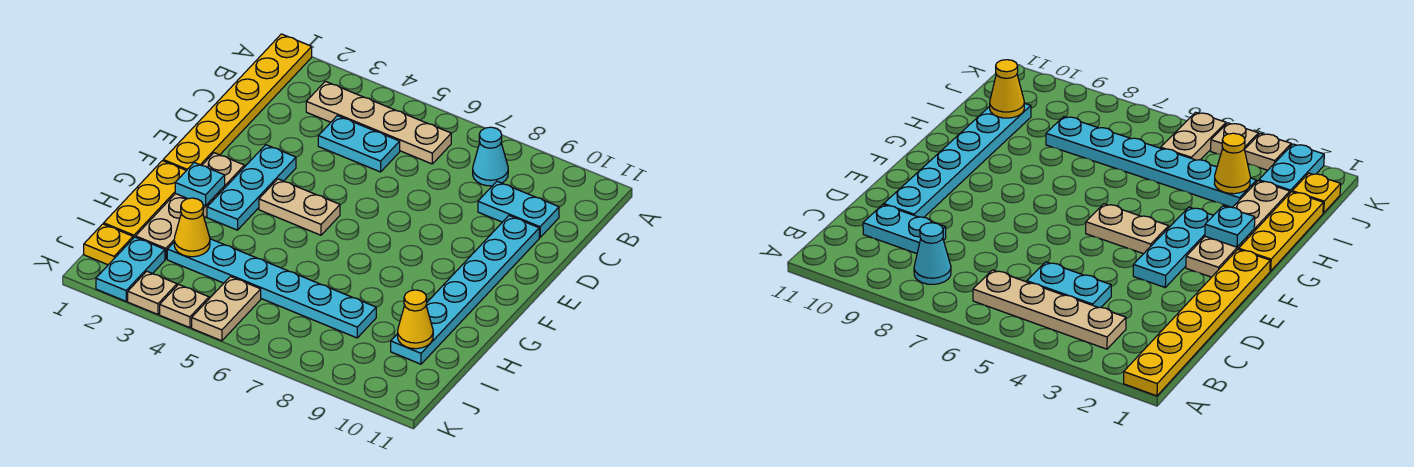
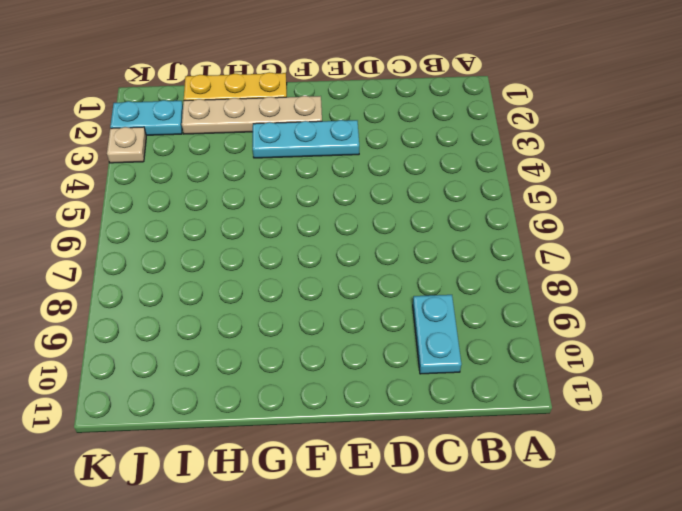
none -> yellow 1x6 plate [163,34,312,171]
none -> tan 1x4 plate [306,81,451,164]
none -> cyan 1x1 cone [473,127,508,186]

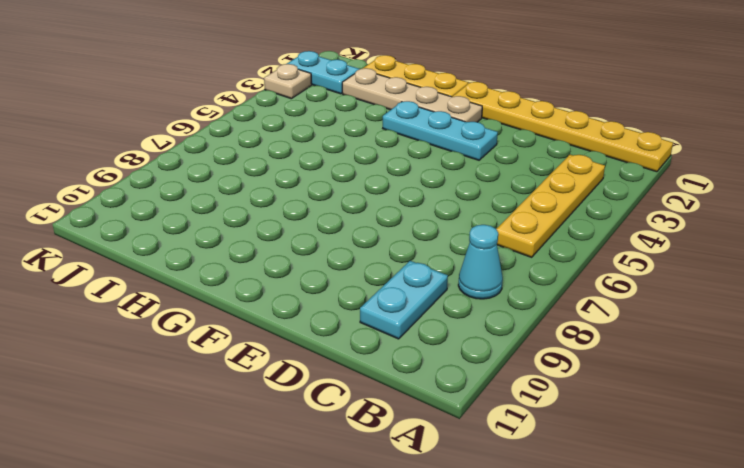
yellow 1x4 plate [496,155,605,257] -> tan 1x4 plate [306,81,451,164]
none -> cyan 1x2 plate [318,116,400,172]
none -> cyan 1x6 plate [391,216,539,364]
none -> tan 1x2 plate [259,179,340,235]

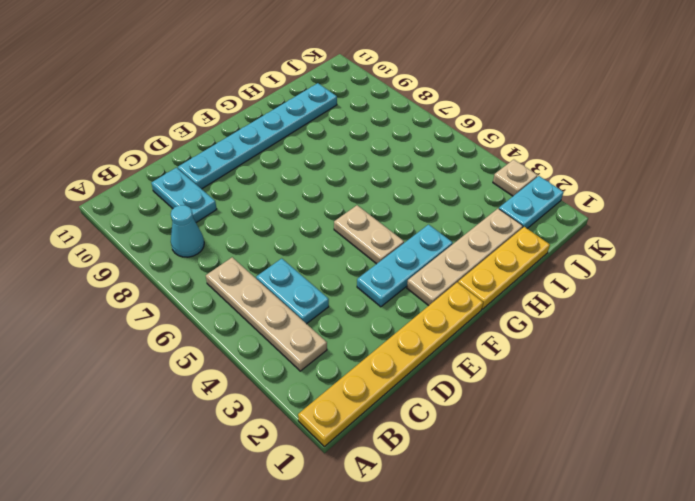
none -> cyan 1x6 plate [167,239,376,338]
none -> yellow 1x1 plate [84,224,133,265]
none -> tan 1x2 plate [192,277,261,341]

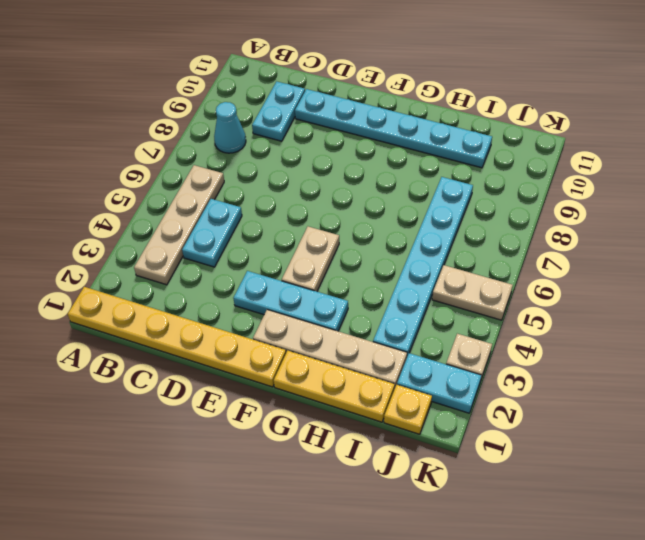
none -> tan 1x1 plate [160,284,209,328]
none -> cyan 1x1 plate [175,163,225,206]
none -> yellow 1x1 cone [174,198,210,257]

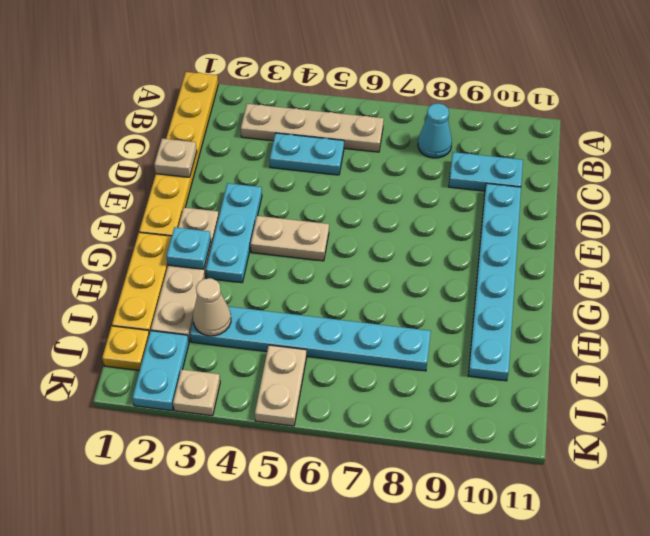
tan 1x1 plate [154,139,197,177] -> tan 1x1 plate moved to [160,284,209,328]
tan 1x1 cone [193,278,231,336] -> yellow 1x1 cone [174,198,210,257]
none -> yellow 1x1 cone [398,290,433,349]

